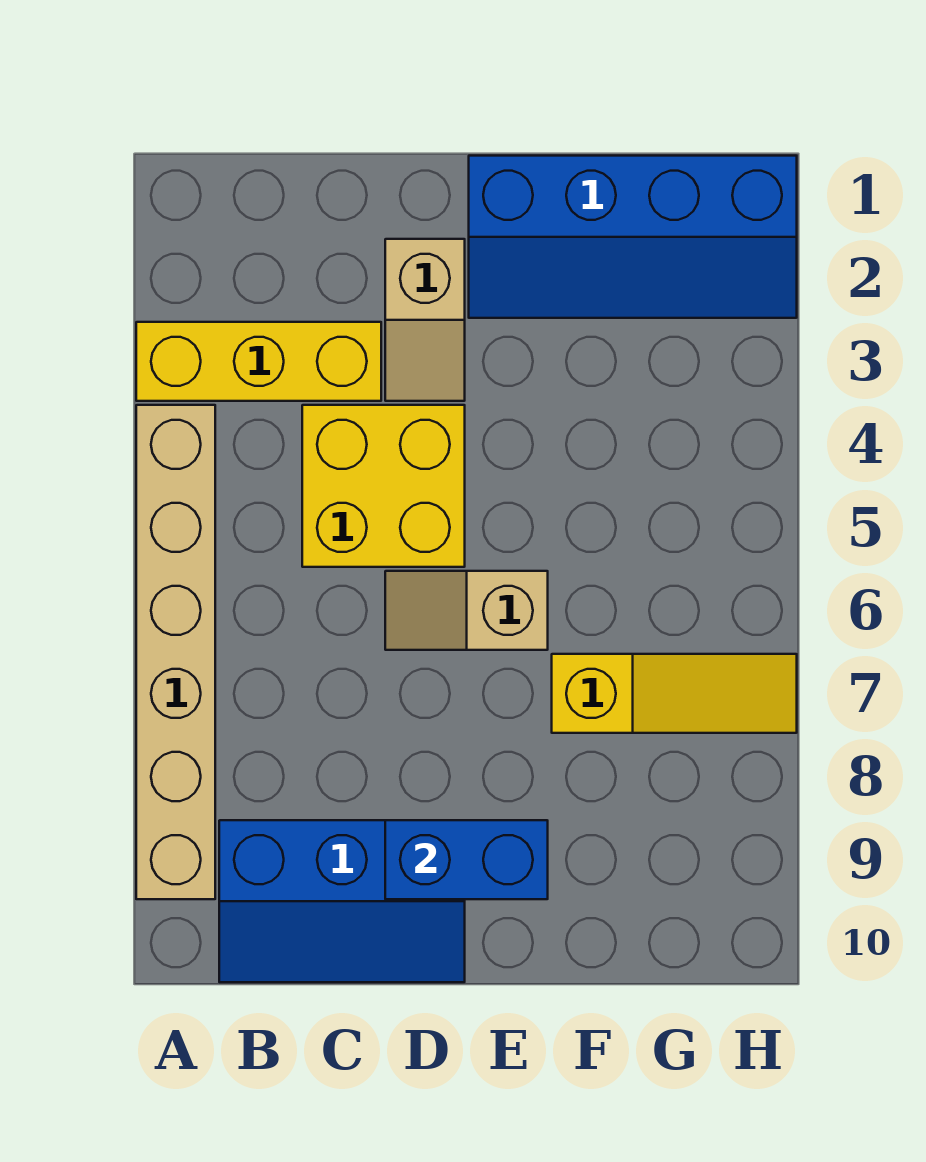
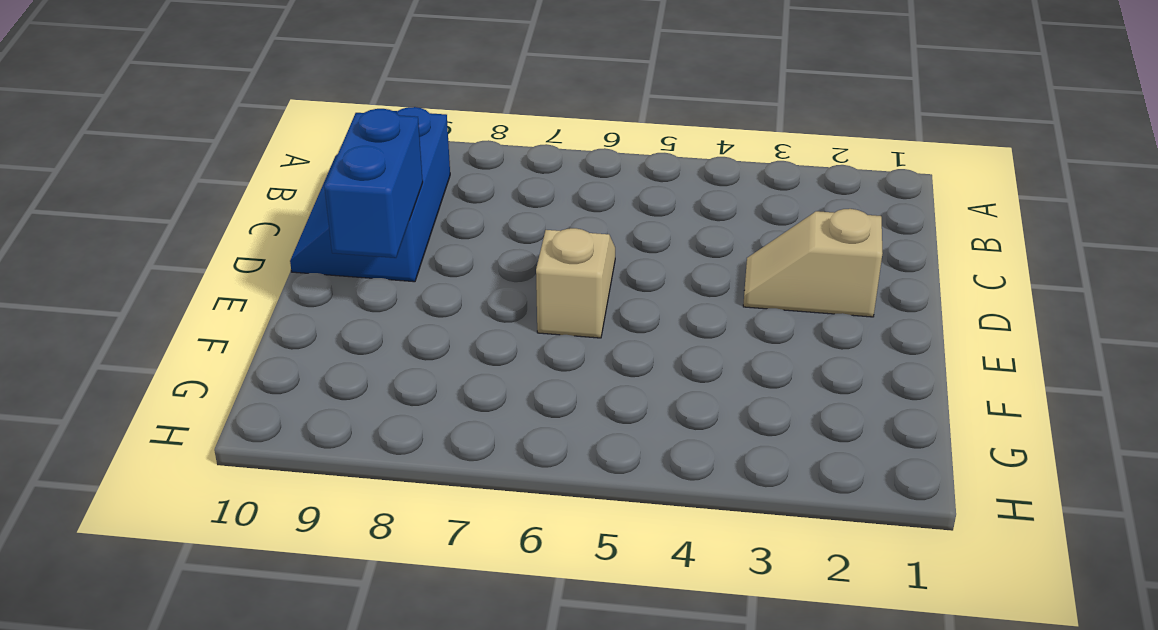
none -> yellow 1x3 brick [136,322,381,401]
none -> tan 1x6 brick [136,405,215,899]

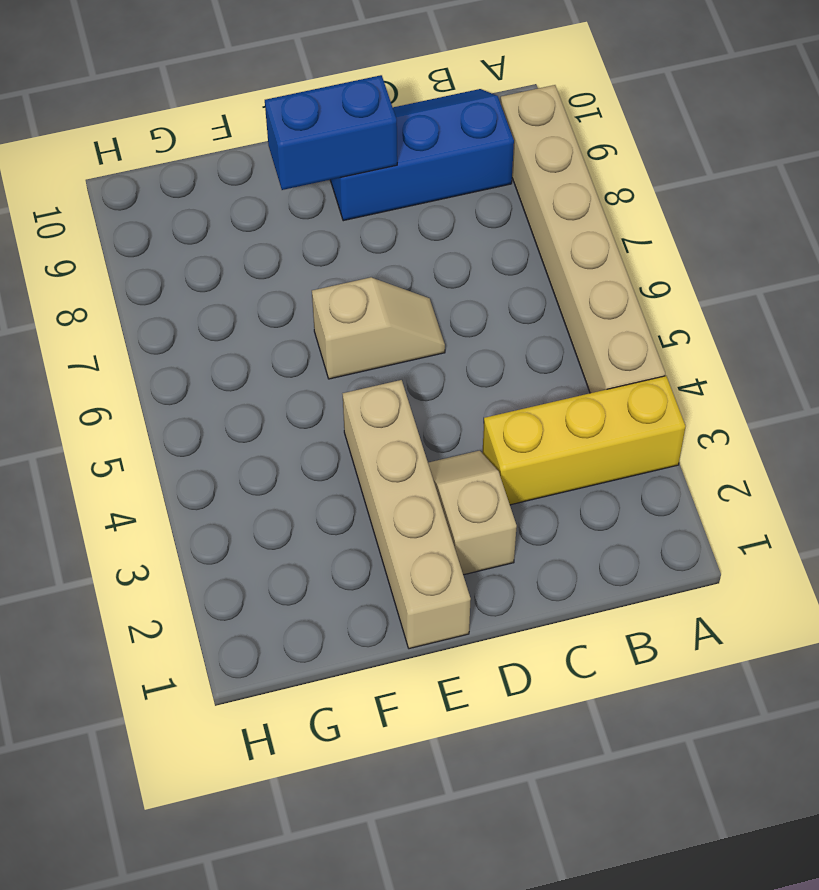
tan 1x4 brick [343,380,471,649] -> blue 2x4 slope [469,156,797,318]
none -> yellow 2x2 brick [302,405,465,567]
none -> yellow 1x3 slope [552,654,797,733]

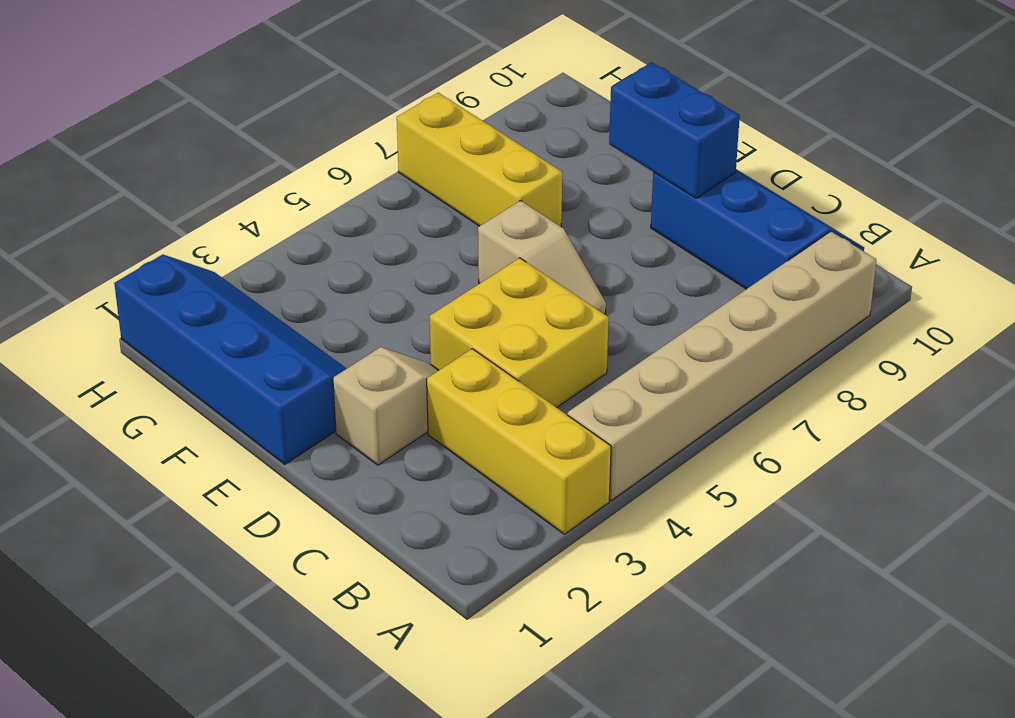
yellow 1x3 brick [397,93,562,226] -> yellow 1x3 slope [552,654,797,733]

